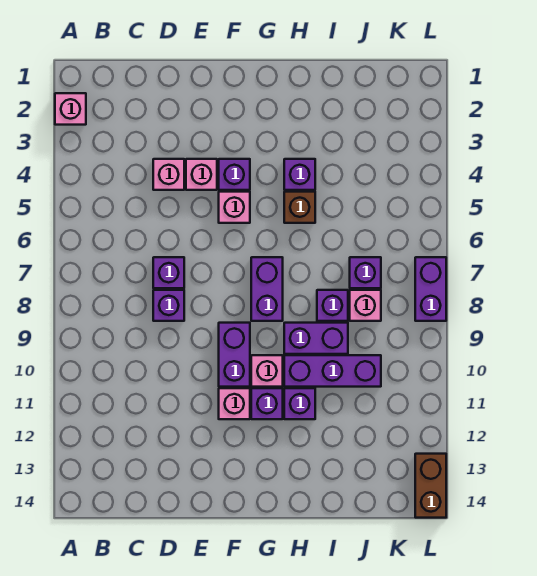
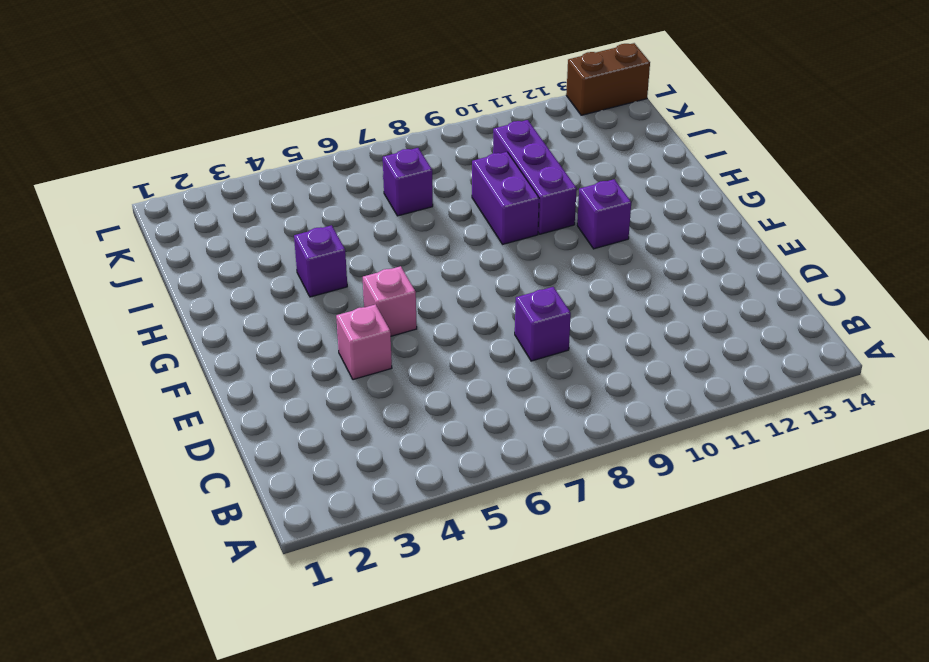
none -> pink 1x1 brick [55,93,86,125]
none -> pink 1x1 brick [153,159,184,190]
none -> purple 1x1 brick [153,257,184,288]

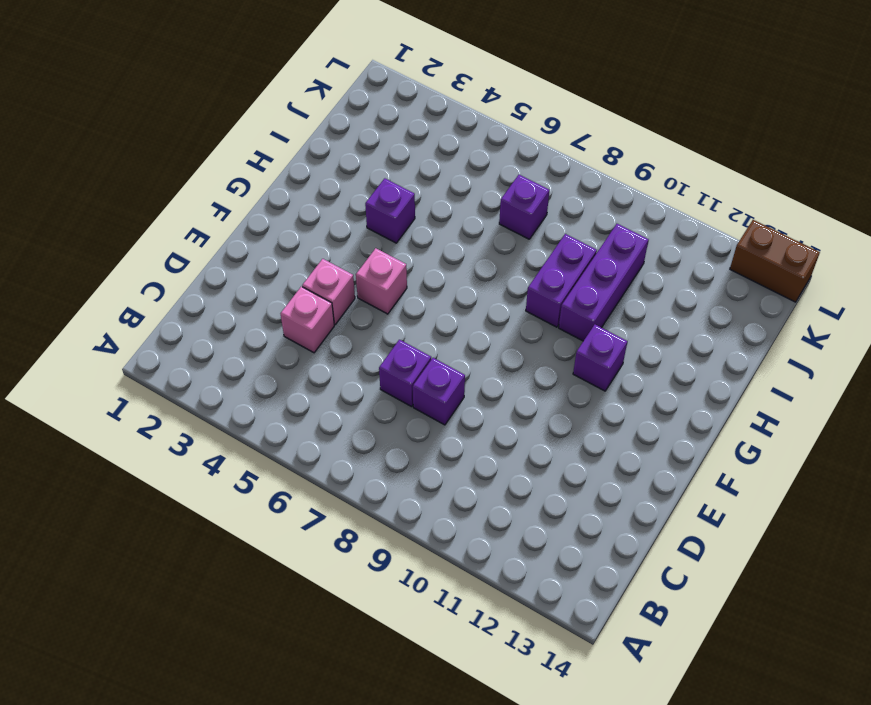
none -> pink 1x1 brick [55,93,86,125]
none -> purple 1x1 brick [219,159,250,190]
none -> purple 1x2 brick [219,323,250,387]

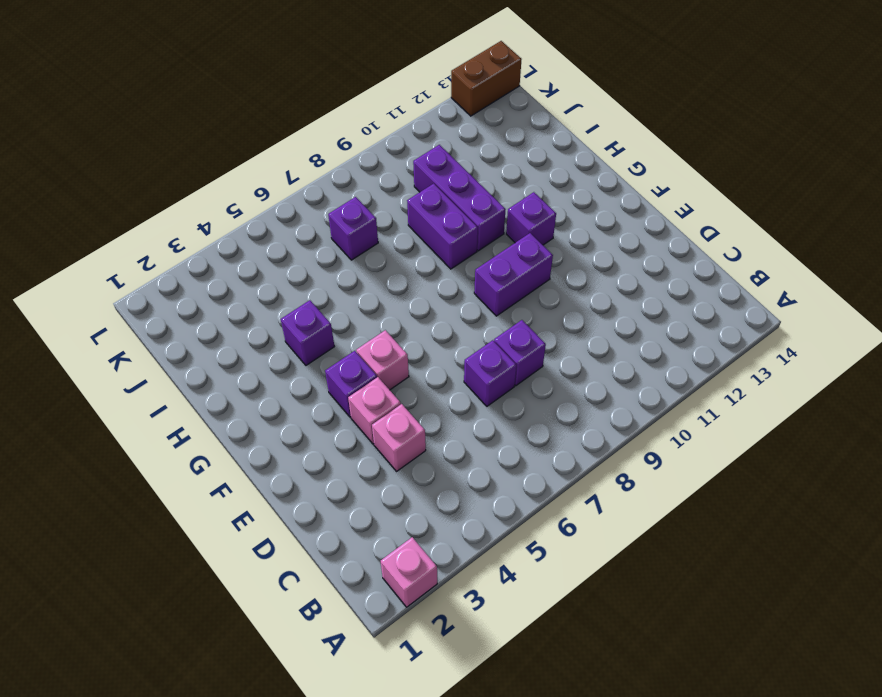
none -> pink 1x1 brick [219,388,250,419]
none -> purple 1x2 brick [251,257,283,321]
none -> pink 1x1 brick [251,355,283,387]

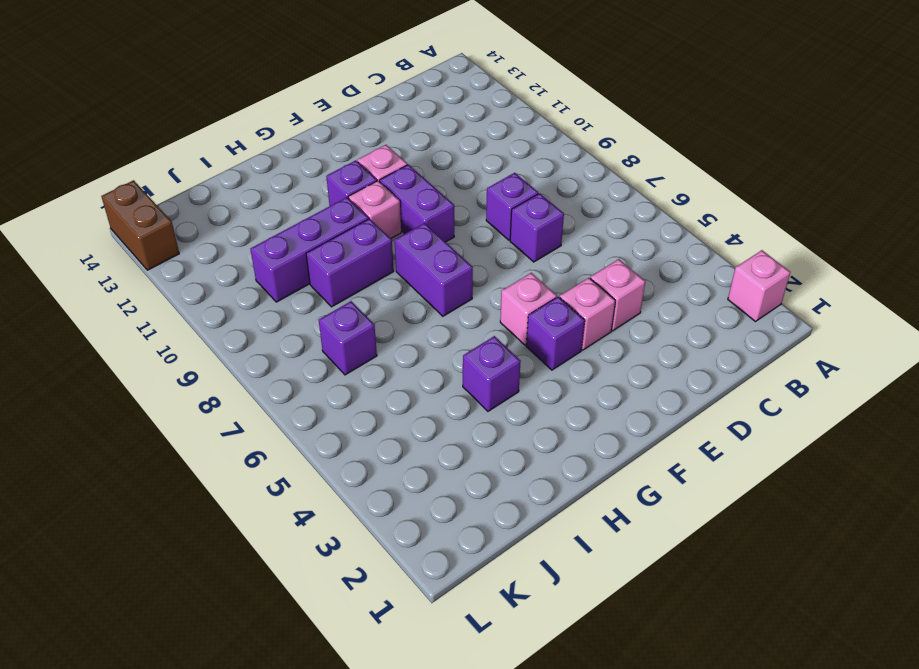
none -> brown 1x1 brick [284,192,315,223]
none -> purple 1x1 brick [284,388,315,419]
none -> purple 1x1 brick [317,290,348,321]

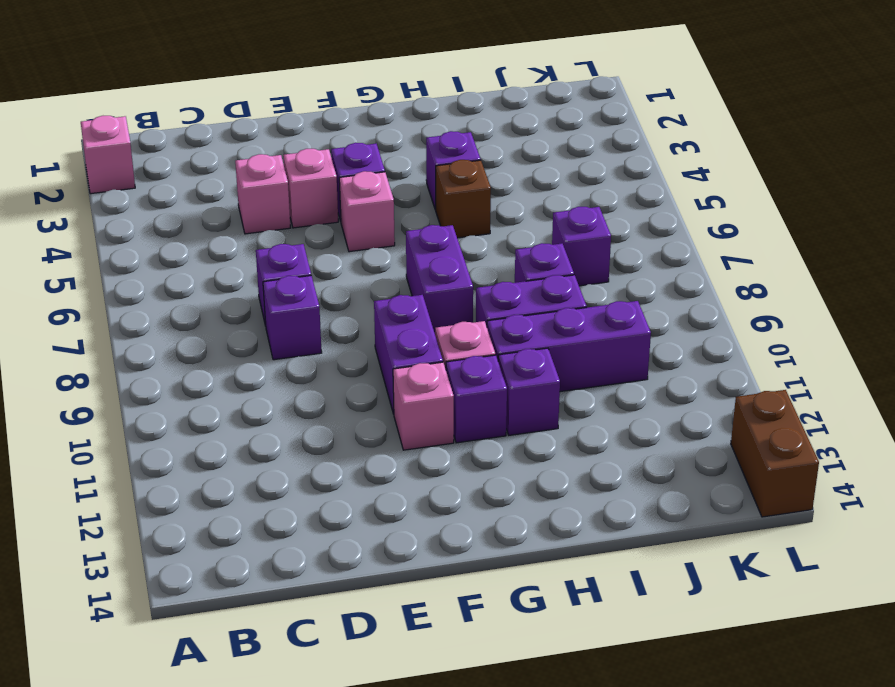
none -> pink 1x1 brick [350,290,381,321]
none -> purple 1x2 brick [415,257,446,321]

